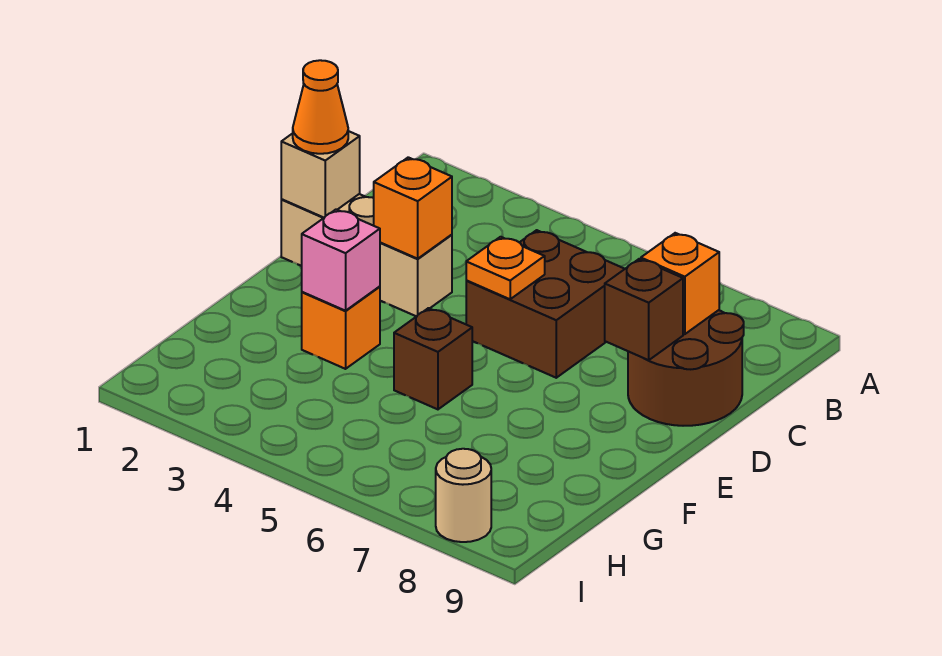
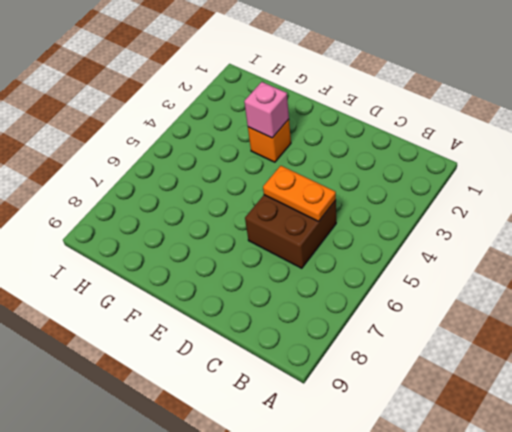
orange 1x2 plate [263,166,336,221] -> orange 1x1 plate [466,237,545,299]
none -> brown 2x2 round brick [628,310,744,426]
none -> tan 1x3 brick [281,194,452,317]
none -> brown 1x1 brick [394,308,472,409]

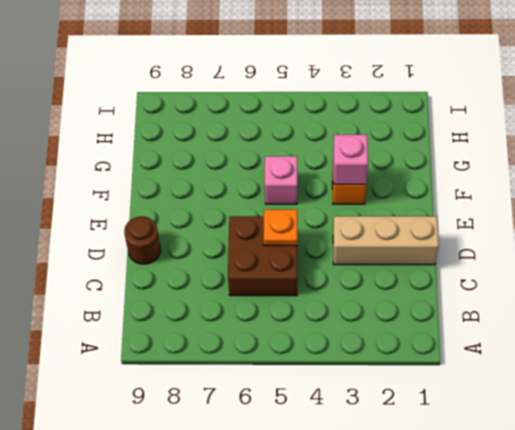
brown 1x1 round brick [124,216,161,264] -> brown 2x2 round brick [628,310,744,426]
pink 1x1 brick [265,156,297,204] -> brown 1x1 brick [394,308,472,409]
none -> tan 1x1 round brick [436,449,491,542]
none -> orange 1x1 brick [641,233,719,334]
none -> tan 1x1 brick [281,131,360,218]

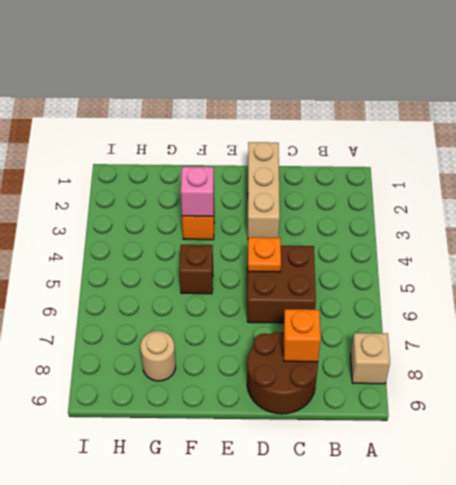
tan 1x1 brick [351,333,390,384] -> tan 1x1 brick moved to [281,131,360,218]
tan 1x1 round brick [140,331,176,381] -> tan 1x1 round brick moved to [436,449,491,542]
none -> orange 1x1 brick [374,157,452,259]
none -> brown 1x1 brick [605,259,683,360]
none -> orange 1x1 cone [293,60,348,154]

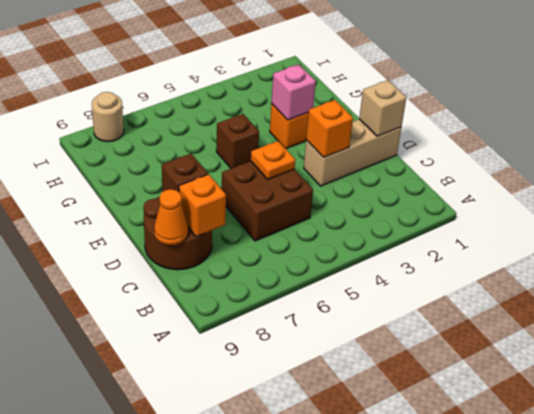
orange 1x1 cone [154,189,188,245] -> orange 1x1 cone moved to [293,60,348,154]

